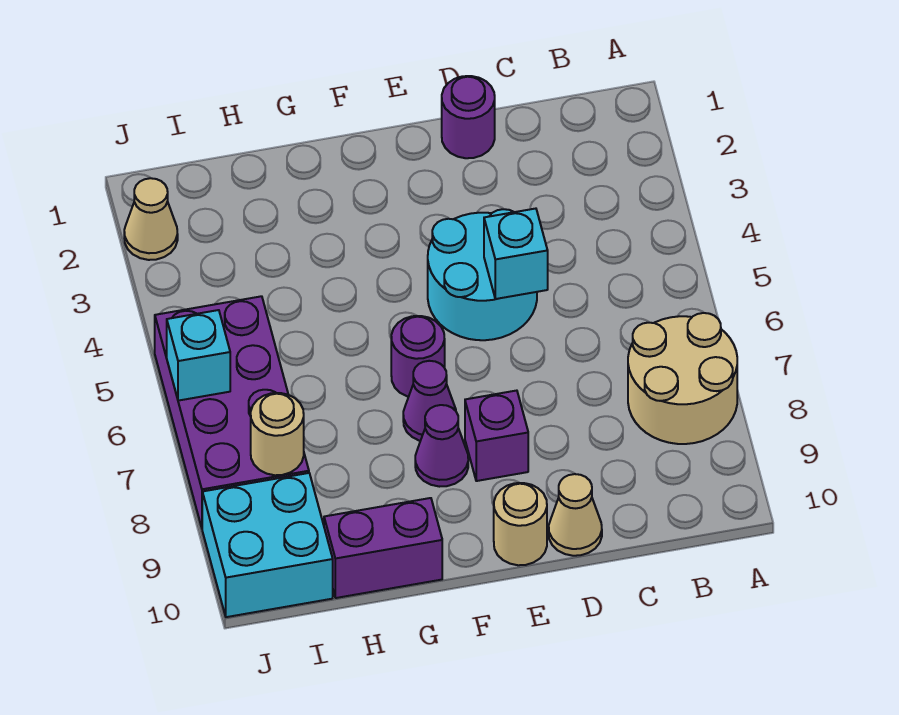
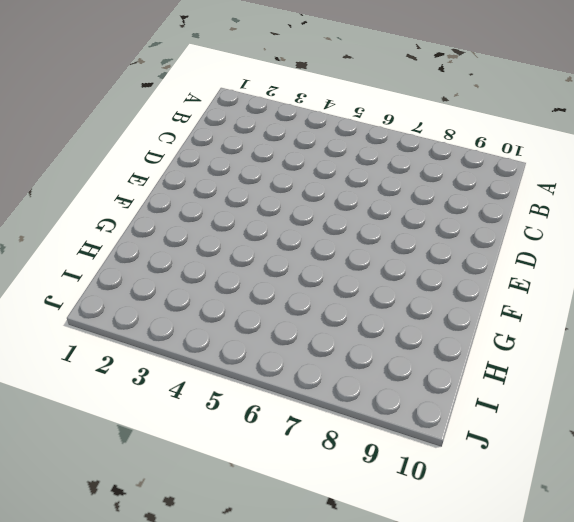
none -> tan 2x2 round brick [628,313,737,444]
none -> purple 1x1 round brick [442,76,495,158]
none -> cyan 2x2 round brick [428,209,537,340]

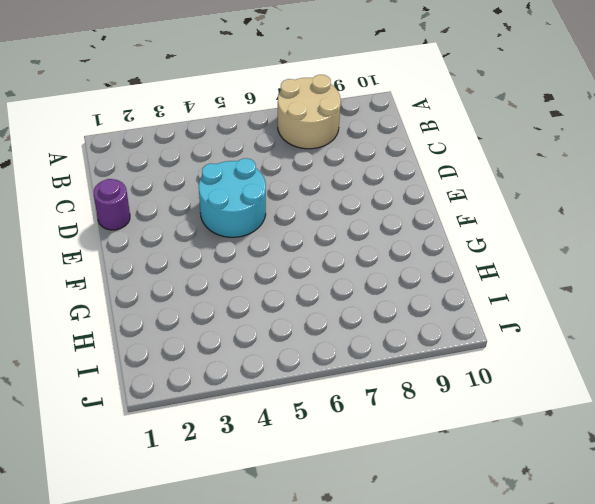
none -> tan 1x1 cone [549,474,602,556]
none -> purple 1x1 brick [465,391,528,481]
none -> tan 1x1 round brick [494,483,547,565]

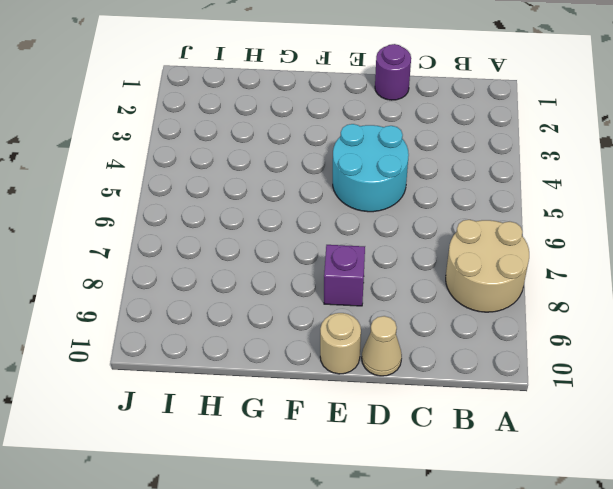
none -> purple 1x1 round brick [391,316,445,397]
none -> purple 1x1 cone [403,361,456,441]
none -> purple 1x1 cone [415,405,468,487]

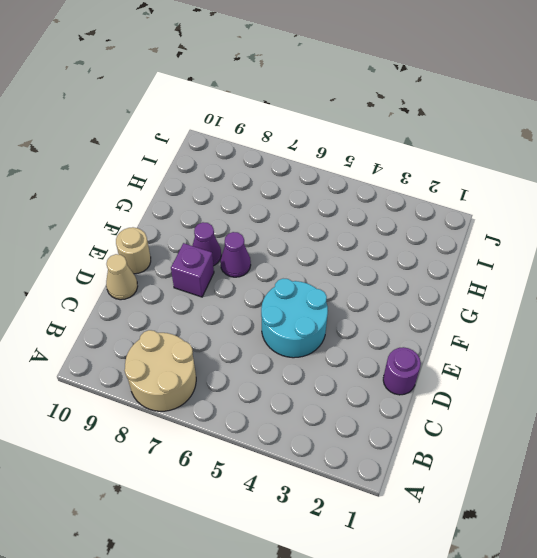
none -> purple 1x1 round brick [391,316,445,397]
none -> purple 1x2 brick [324,498,442,598]
none -> purple 2x4 brick [155,296,309,528]

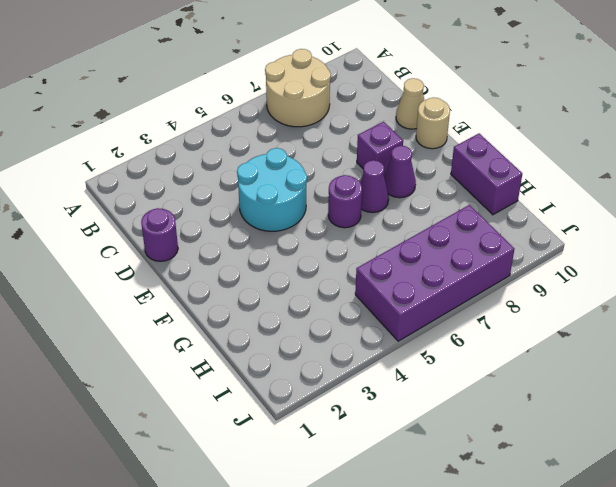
none -> cyan 2x2 brick [202,473,333,617]
none -> tan 1x1 cone [124,178,178,260]
none -> cyan 1x1 brick [484,209,548,299]

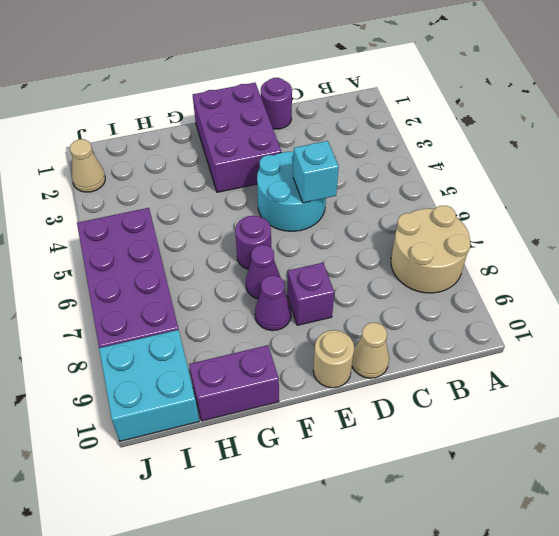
purple 2x3 brick [193,83,281,192] -> none
none -> tan 1x1 round brick [251,393,304,475]
none -> cyan 1x1 brick [167,310,230,401]

